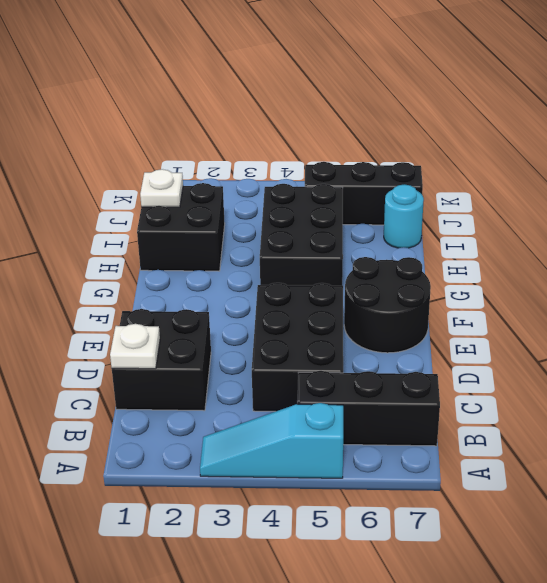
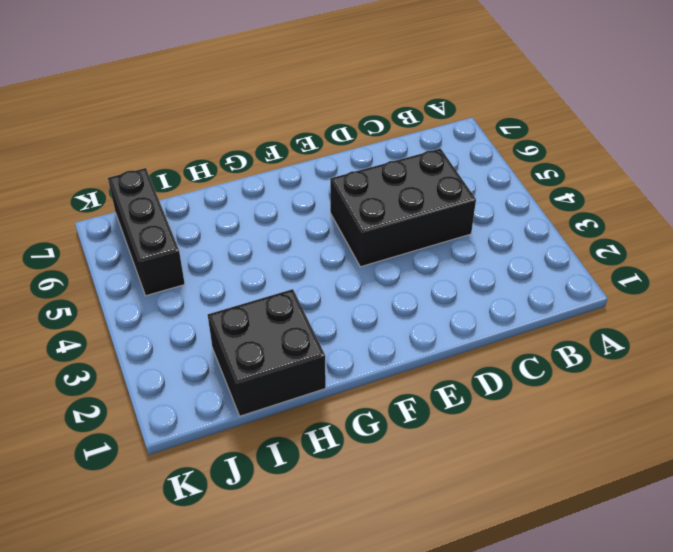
none -> cyan 1x3 slope [200,403,343,478]
none -> black 1x3 brick [297,371,440,446]

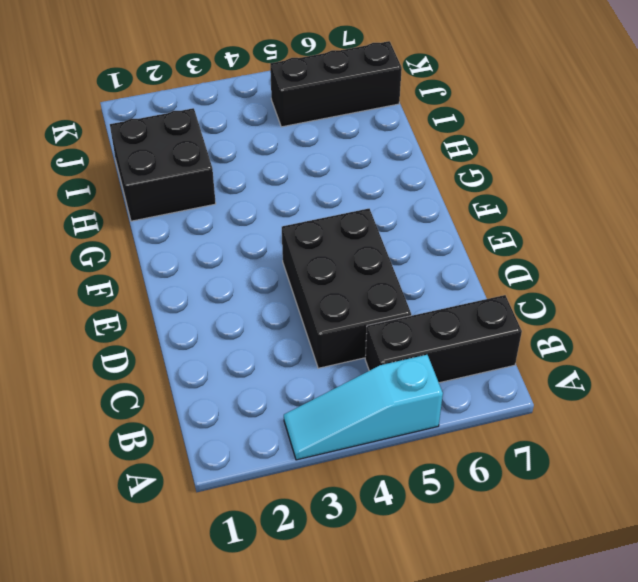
none -> black 2x2 brick [112,309,211,411]
none -> black 2x2 round brick [344,257,431,353]

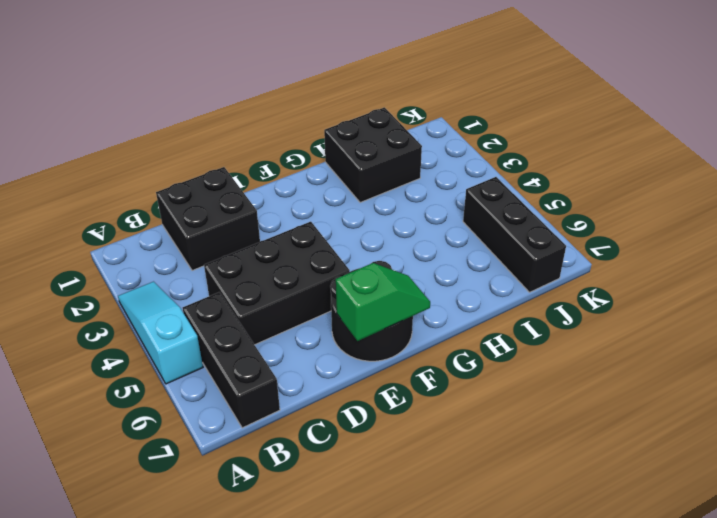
green 1x2 slope [336,263,430,341] -> none
none -> black 2x3 brick [260,184,343,286]
none -> cyan 1x1 round brick [384,184,424,248]

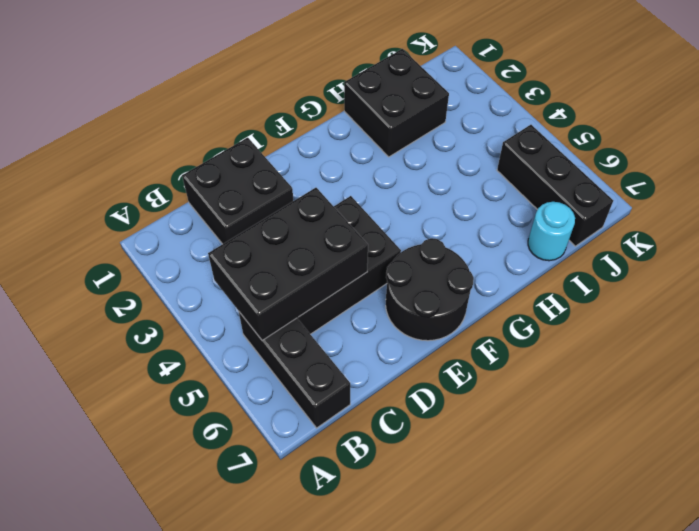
black 2x3 brick [208,188,368,340] -> black 2x3 brick moved to [260,184,343,286]
none -> cyan 1x3 slope [200,403,343,478]
none -> white 1x1 plate [110,324,160,369]

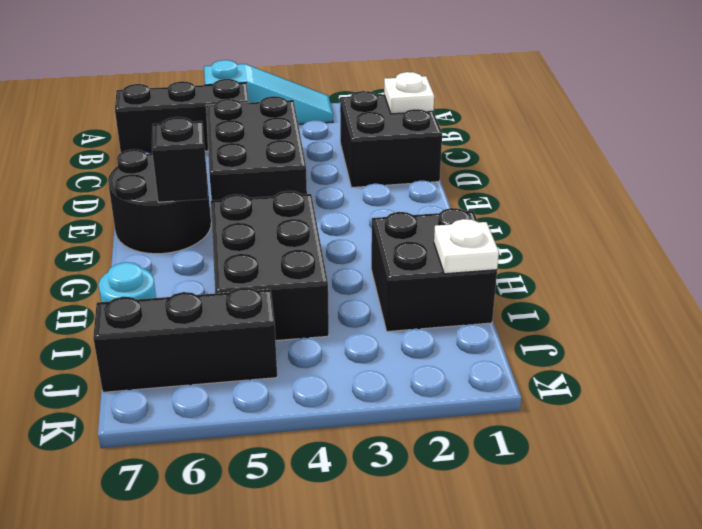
black 1x1 brick [152,117,208,202] -> none

